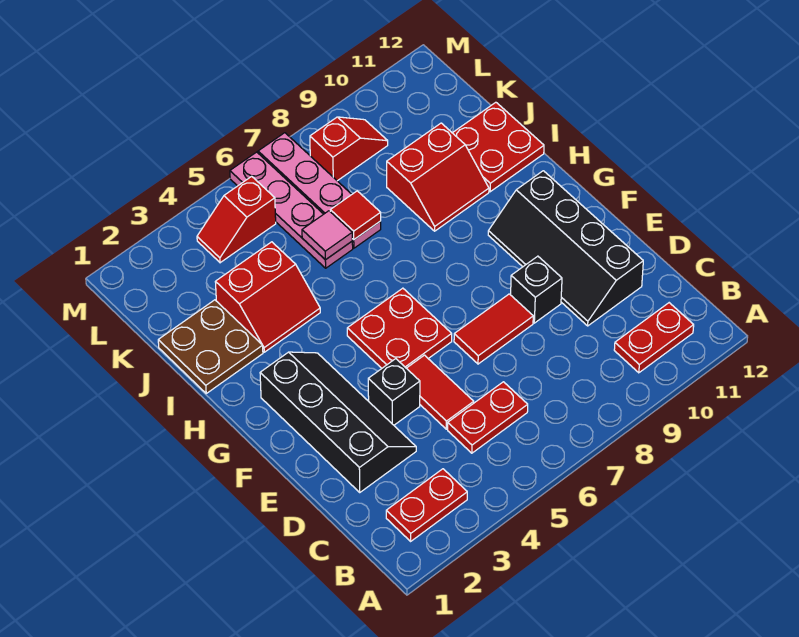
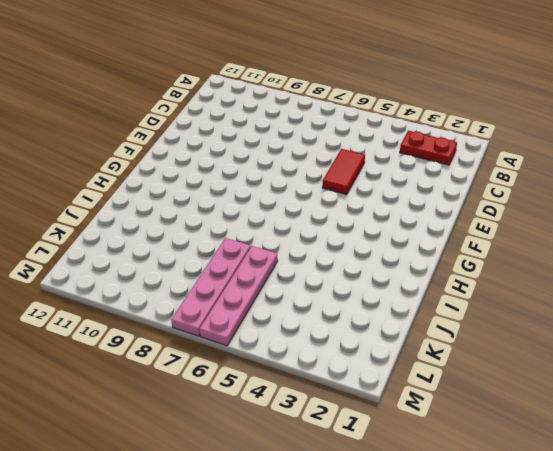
none -> red 1x2 plate [614,303,694,373]
none -> red 1x2 plate [448,382,528,453]
none -> black 2x4 slope [260,352,416,492]

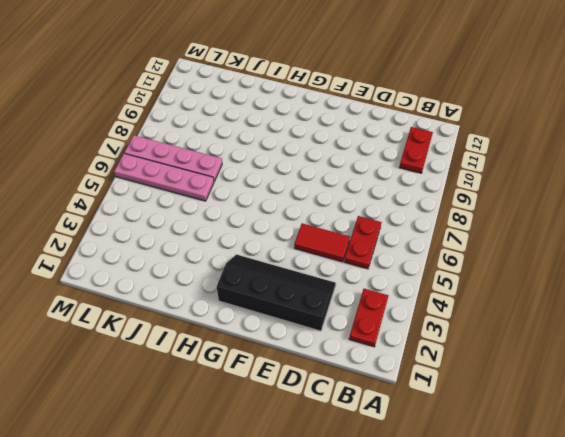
none -> black 2x4 slope [488,171,643,326]
none -> black 1x1 brick [368,359,420,425]
none -> red 1x2 tile [454,294,533,364]

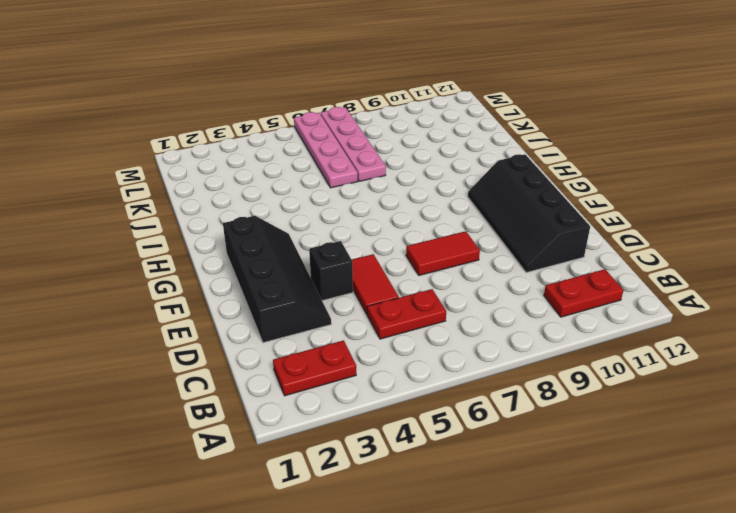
none -> black 1x1 brick [511,256,562,323]
none -> red 2x2 plate [347,288,452,368]
none -> brown 2x2 plate [158,300,263,393]

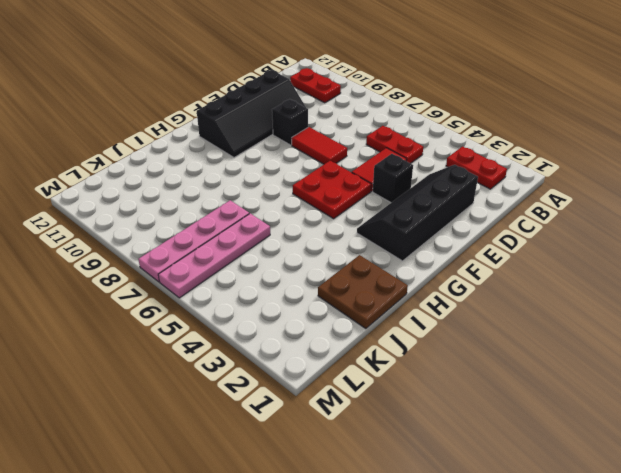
none -> red 2x2 slope [216,242,320,352]
none -> red 2x2 slope [387,123,489,231]
none -> red 2x2 plate [453,102,544,192]

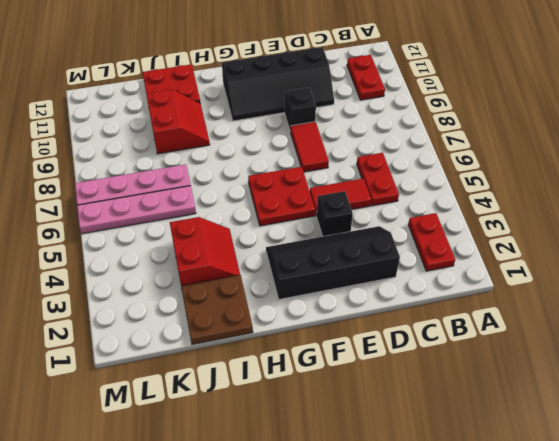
none -> red 1x2 slope [197,176,276,263]
none -> red 1x2 slope [310,117,388,181]
none -> pink 1x1 tile [302,211,352,260]

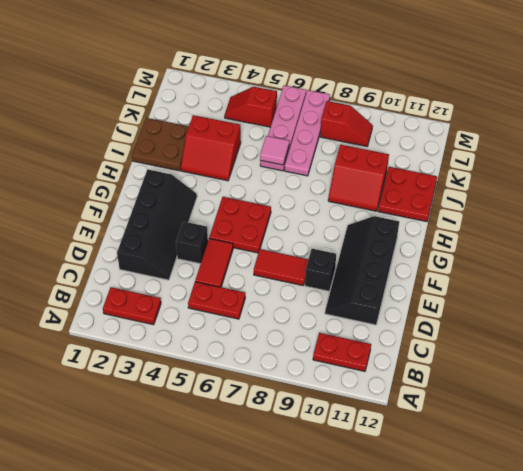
none -> red 1x1 tile [330,191,381,240]

